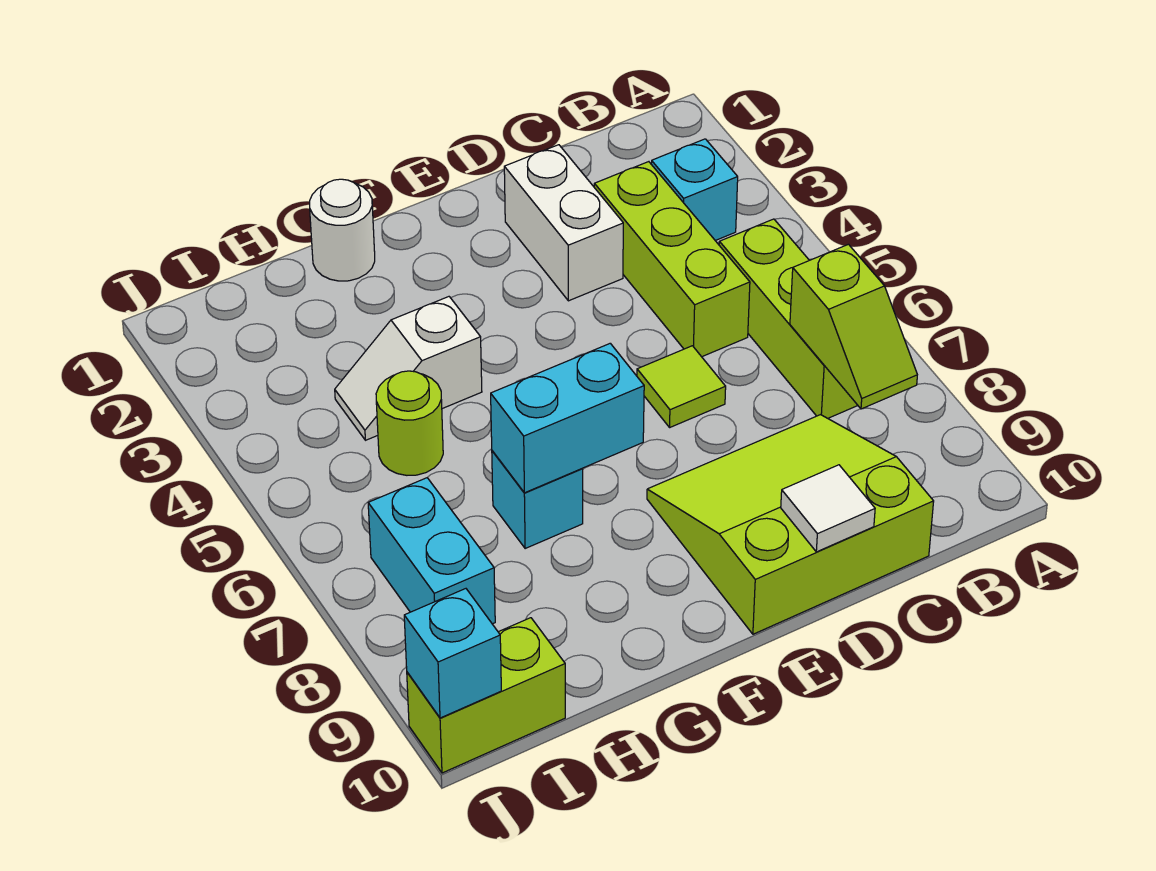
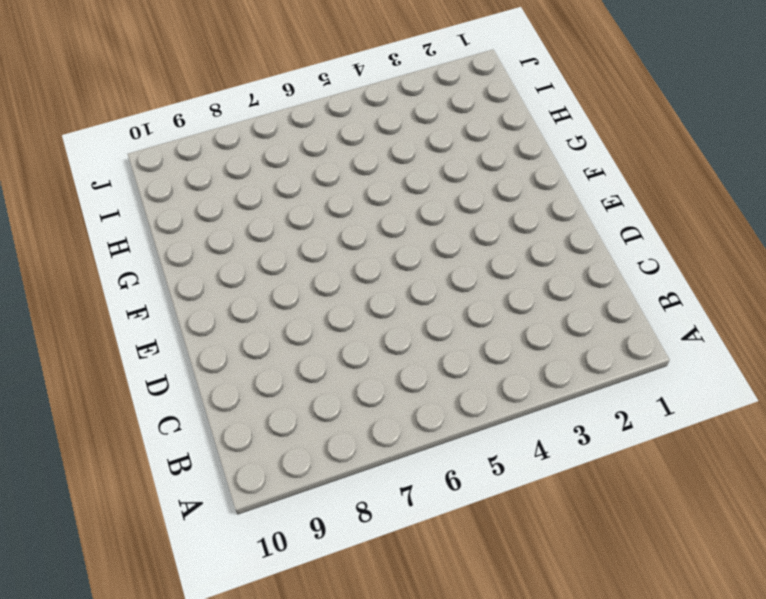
none -> cyan 1x1 brick [651,139,738,241]
none -> lime 1x3 brick [719,219,858,418]
none -> lime 1x3 brick [594,162,750,357]

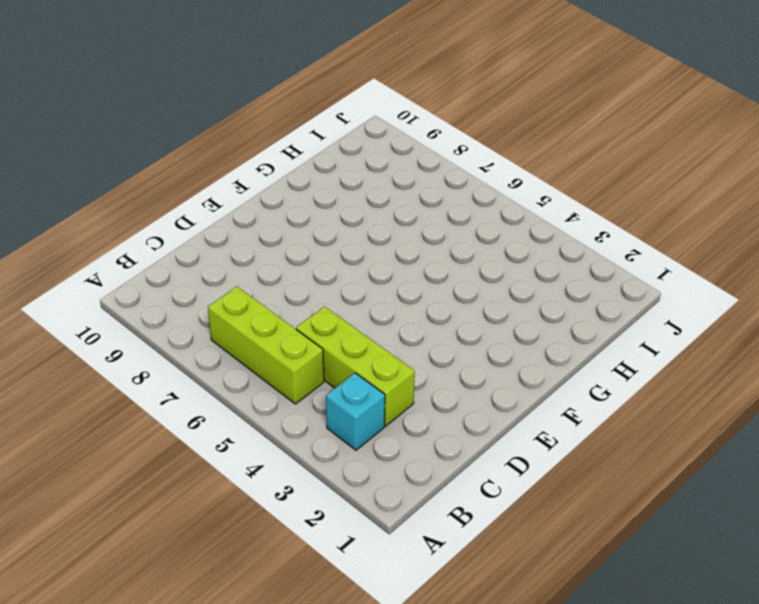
none -> lime 3x3 slope [647,415,934,634]
none -> white 1x2 brick [504,145,623,301]
none -> lime 1x1 tile [637,346,726,427]

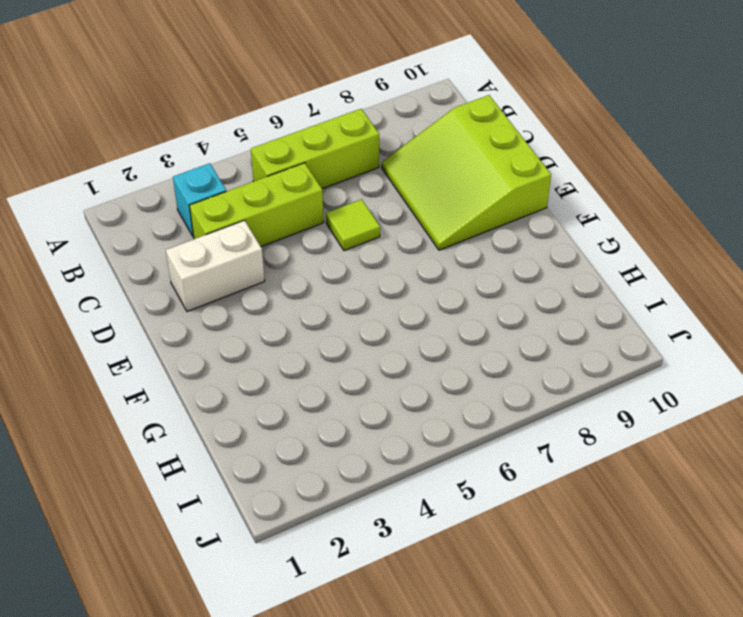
none -> white 1x1 round brick [310,179,375,281]
none -> white 1x2 slope [335,297,482,440]
none -> cyan 1x1 brick [492,451,583,548]

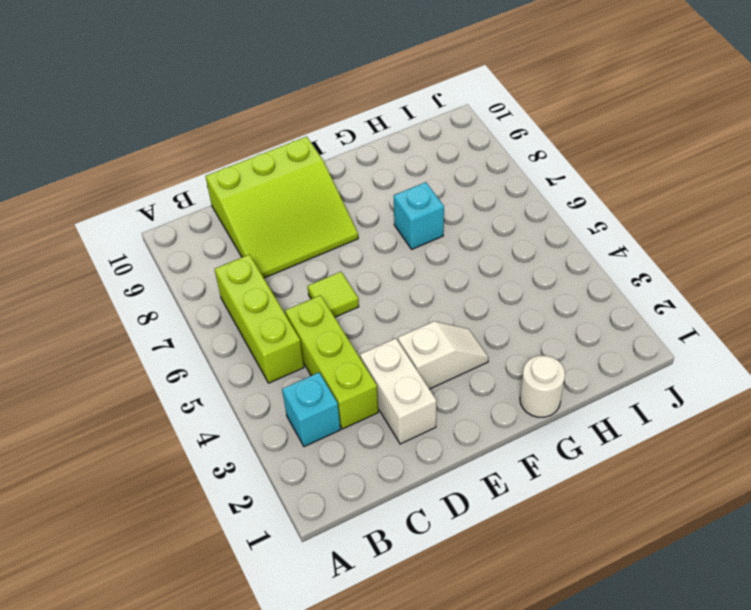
white 1x2 slope [398,321,489,389] -> white 1x2 slope moved to [335,297,482,440]
none -> lime 1x1 round brick [376,371,443,475]
none -> cyan 1x2 brick [368,478,495,624]
none -> lime 1x2 brick [407,618,565,773]

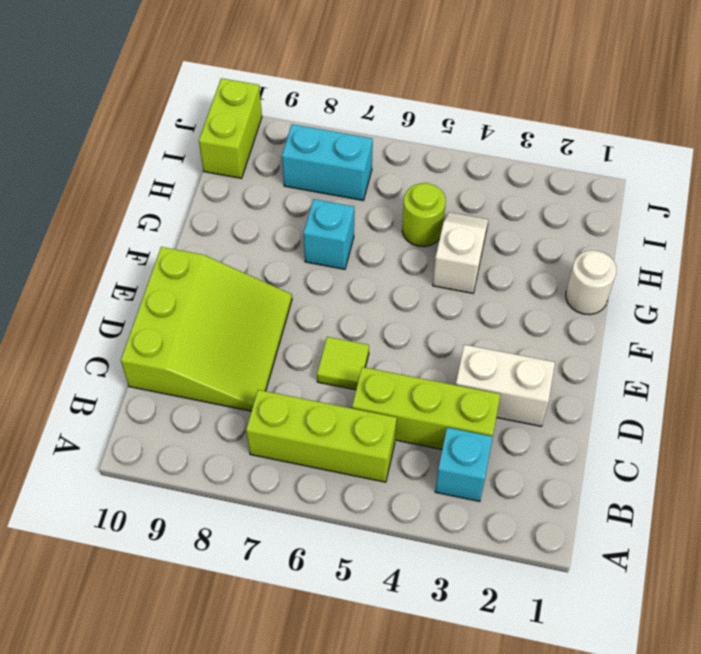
none -> lime 1x2 slope [790,244,917,409]
none -> white 1x1 tile [781,465,875,552]
none -> cyan 1x2 brick [491,343,644,493]

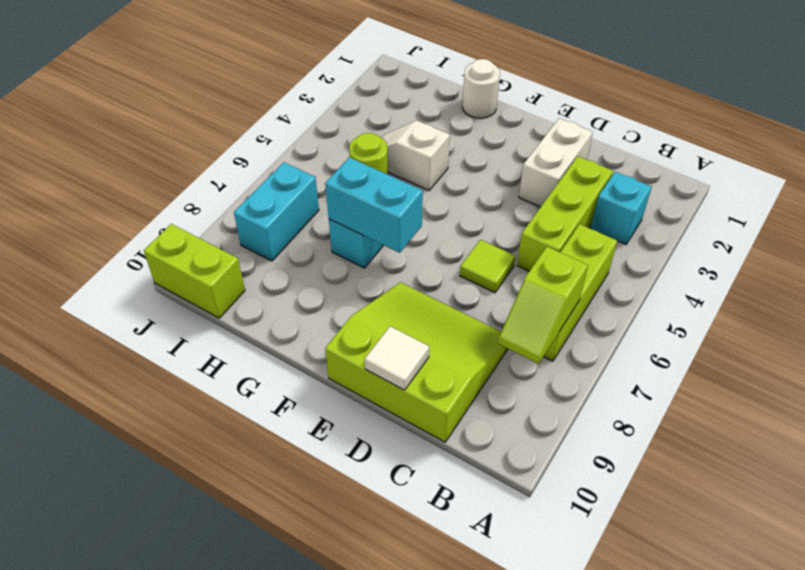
none -> cyan 1x1 brick [404,589,501,718]

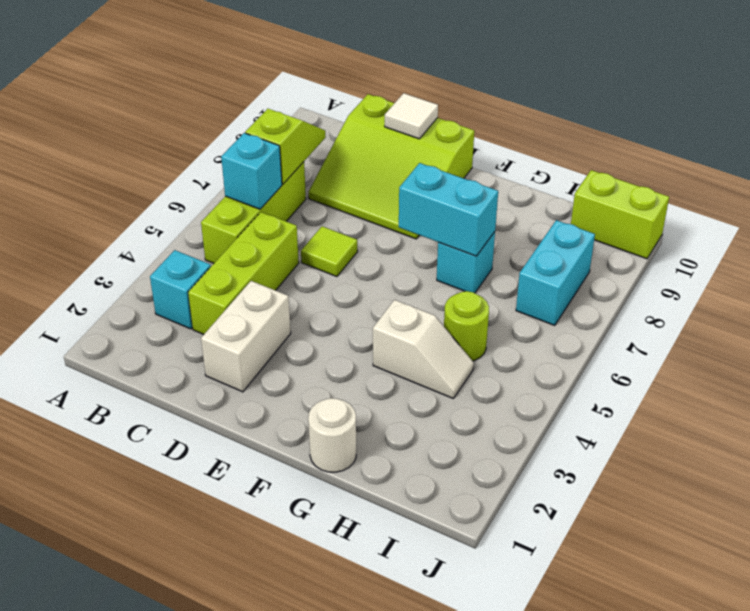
cyan 1x1 brick [221,133,282,209] -> cyan 1x1 brick moved to [404,589,501,718]

